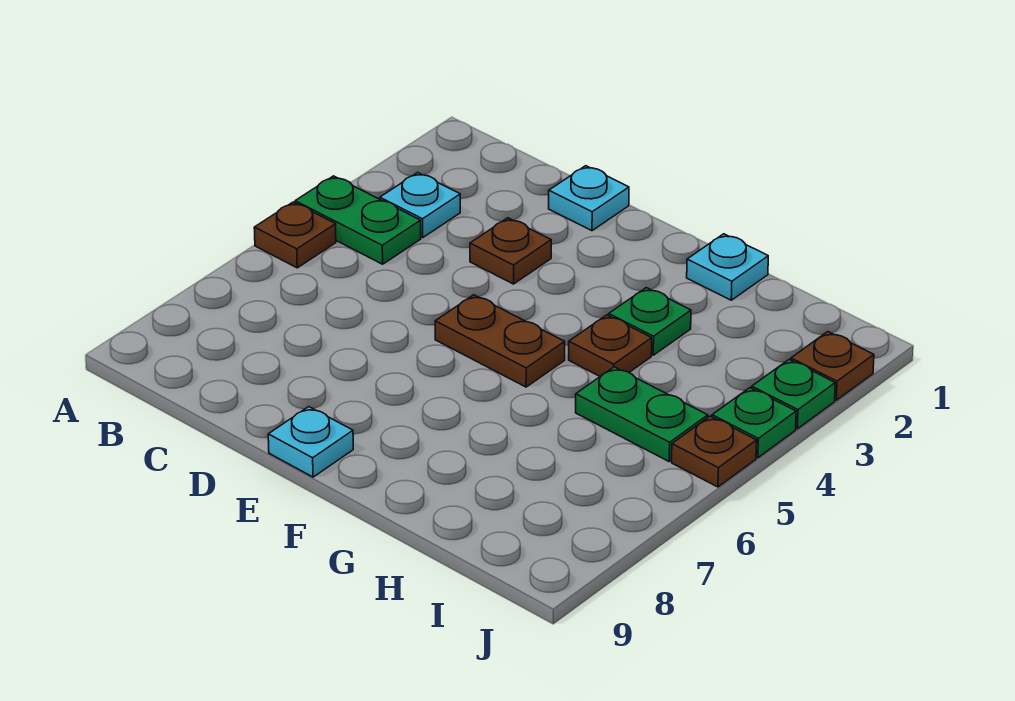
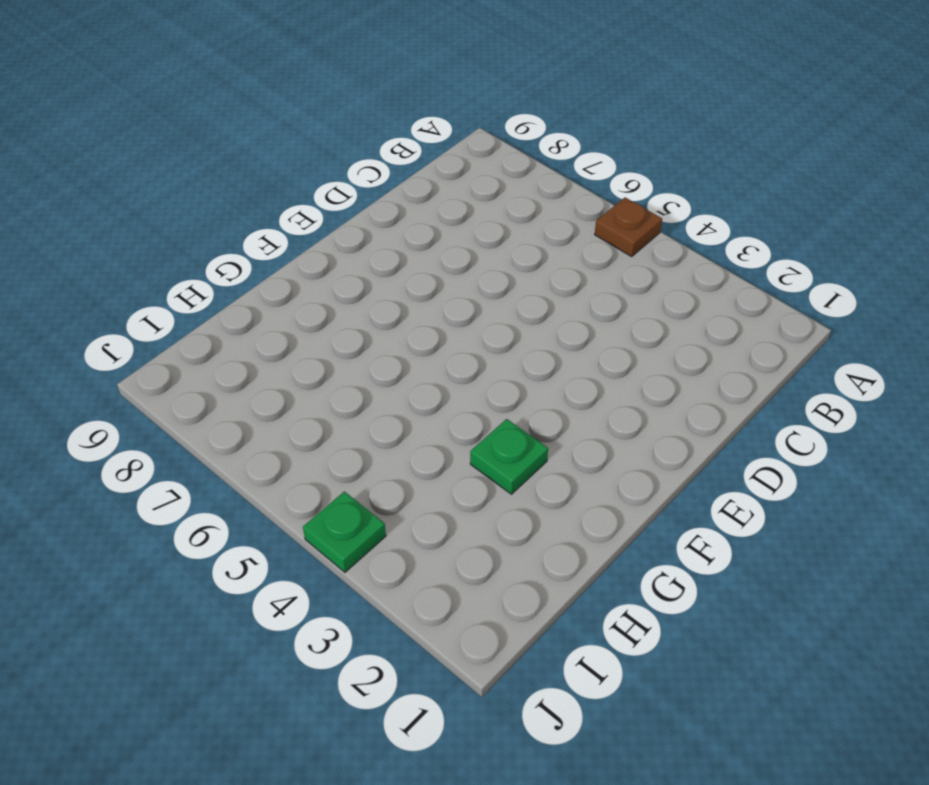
none -> green 1x2 plate [295,176,421,264]
none -> cyan 1x1 plate [380,173,460,238]
none -> cyan 1x1 plate [549,166,629,231]

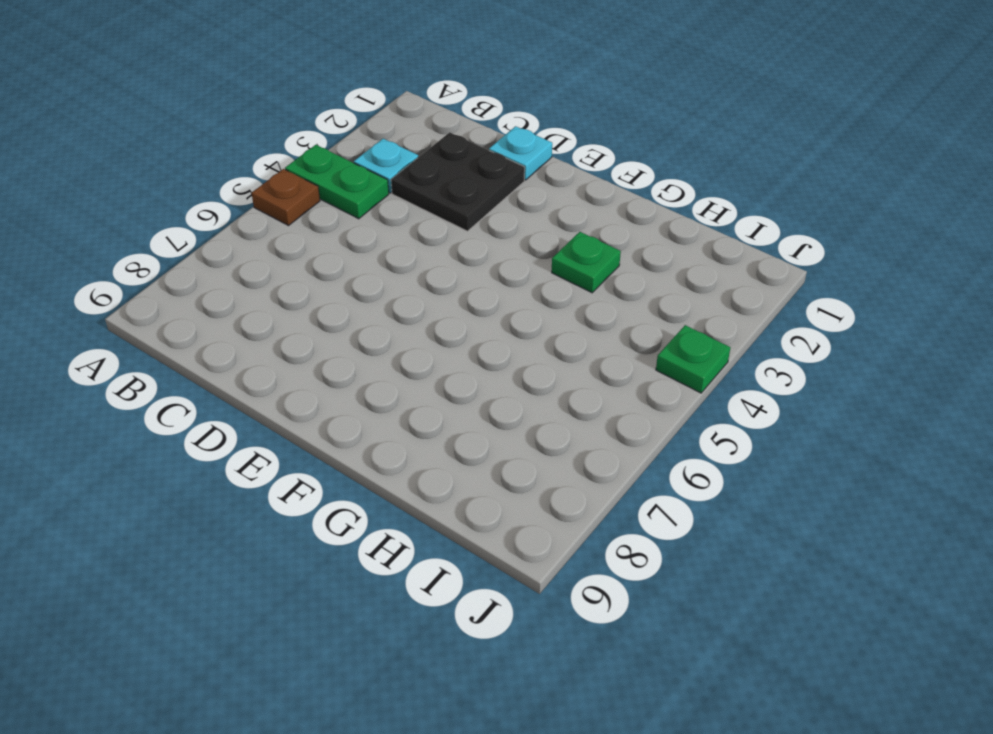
black 2x2 plate [391,132,525,231] -> brown 1x1 plate [470,218,551,284]
none -> brown 1x2 plate [435,295,565,387]
none -> cyan 1x1 plate [268,407,353,477]
none -> cyan 1x1 plate [687,234,768,300]

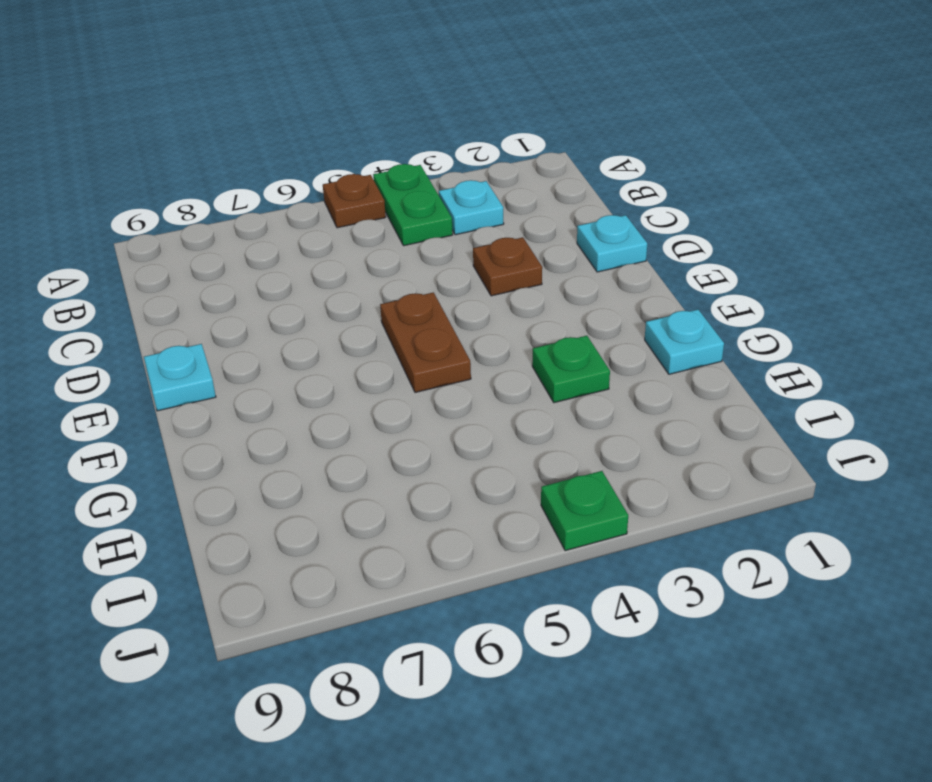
none -> brown 1x1 plate [569,315,652,376]
none -> green 1x2 plate [576,367,708,461]
none -> brown 1x1 plate [791,332,874,400]

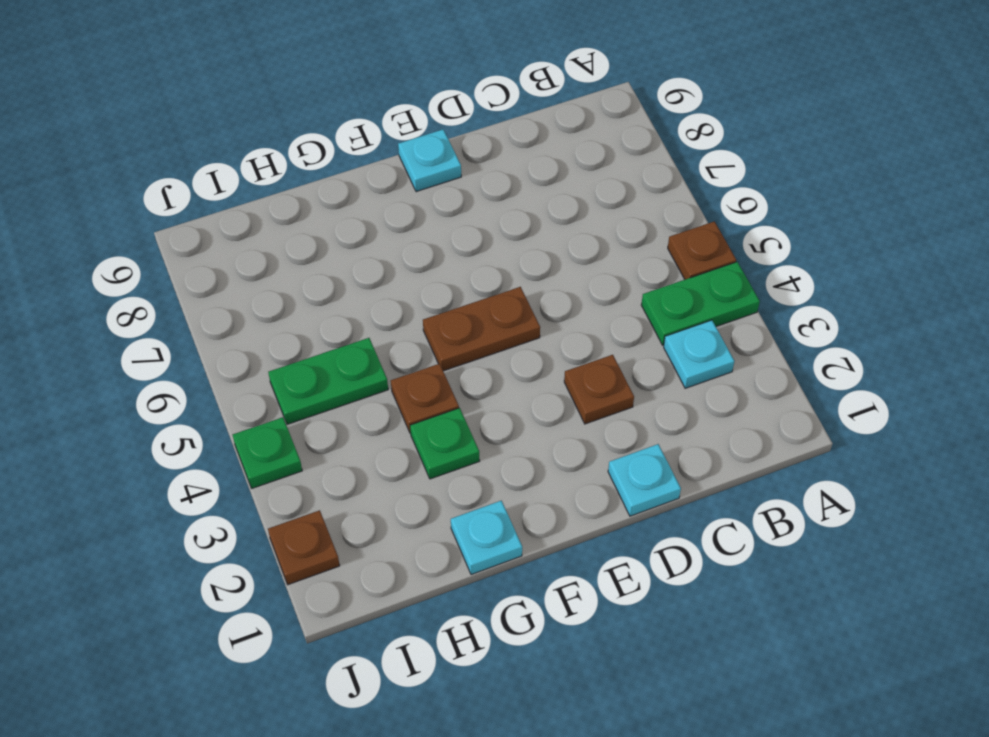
none -> green 1x1 plate [752,360,835,429]
none -> brown 1x1 plate [672,416,757,487]

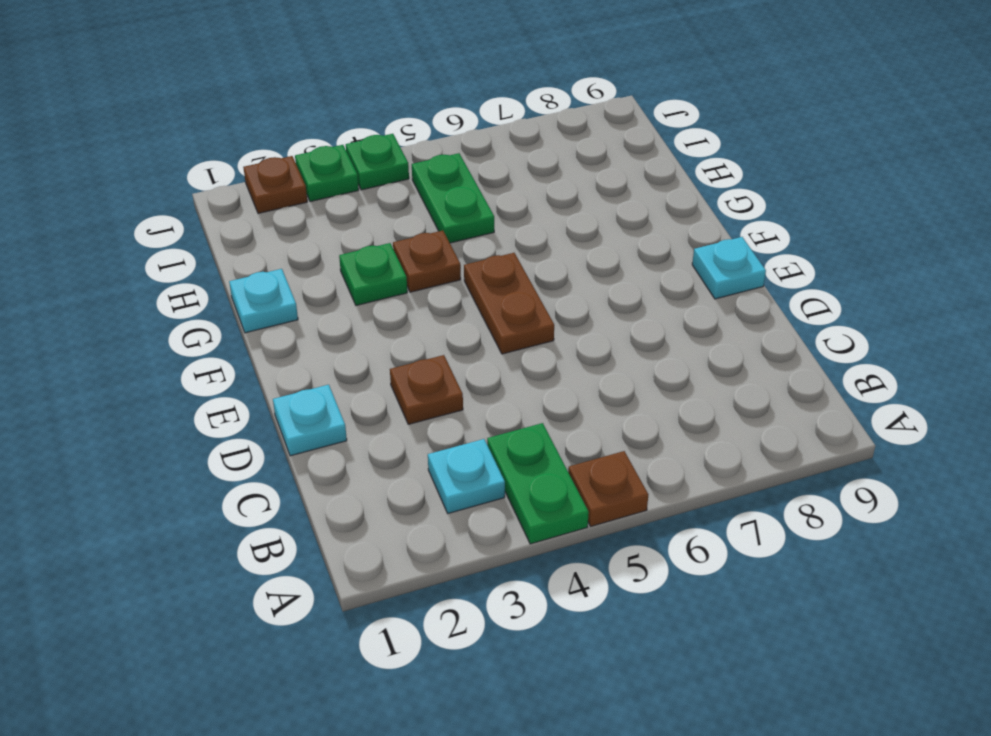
none -> brown 1x1 plate [672,416,757,487]

